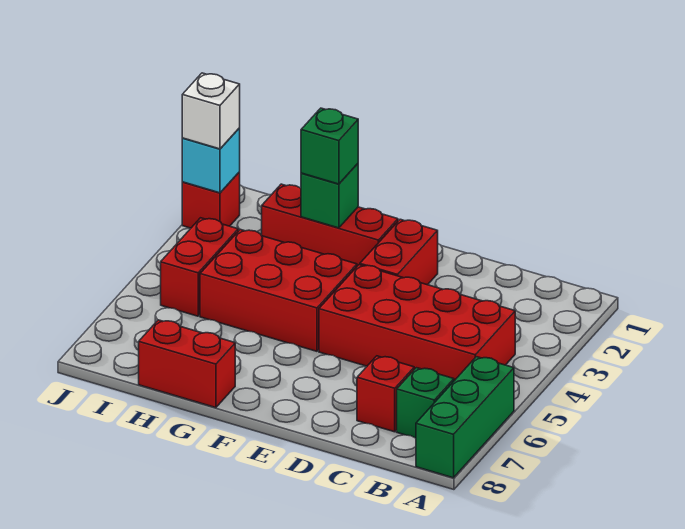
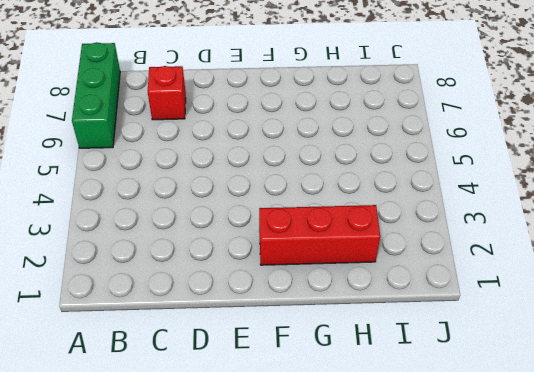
none -> red 2x4 brick [319,265,515,381]
none -> green 1x1 brick [397,368,454,438]
none -> red 1x2 brick [360,219,438,285]

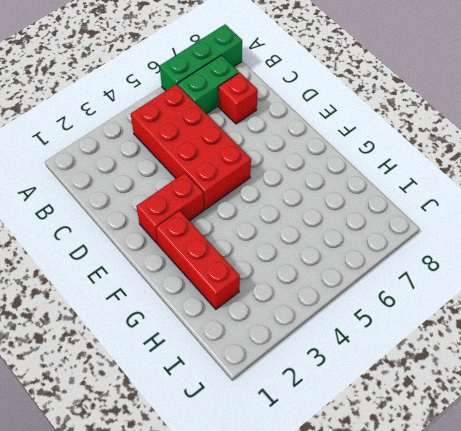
green 1x2 brick [178,55,239,114] -> green 1x1 brick [397,368,454,438]
none -> red 2x3 brick [200,229,357,351]
none -> red 1x2 brick [139,320,235,408]
none -> red 1x2 brick [161,218,238,316]

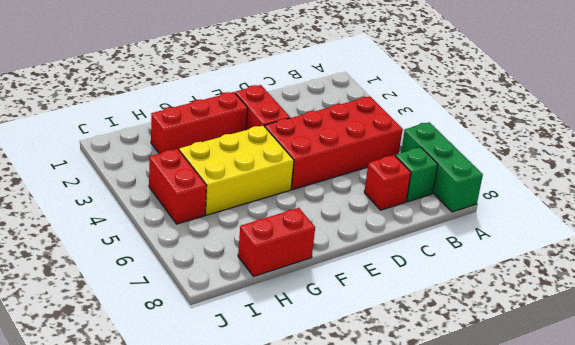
yellow 2x3 brick [179,125,294,215] -> red 2x3 brick [200,229,357,351]
none -> red 1x1 brick [182,172,240,228]
none -> green 1x1 brick [301,164,358,228]
none -> cyan 1x1 brick [182,128,240,193]

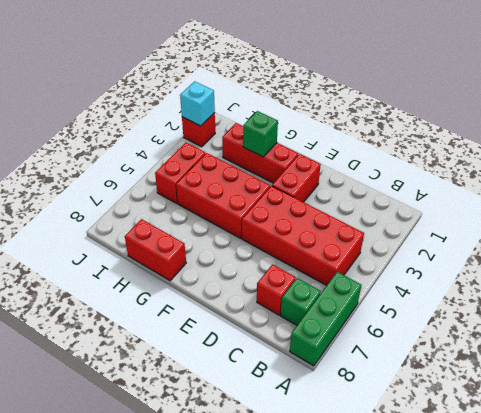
none -> green 1x1 brick [301,108,358,184]
none -> white 1x1 brick [182,73,240,149]

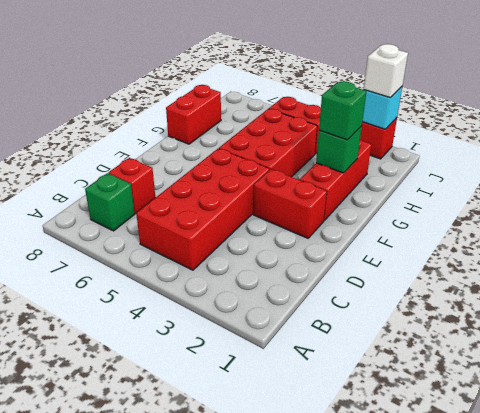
none -> green 1x3 brick [416,357,514,478]

